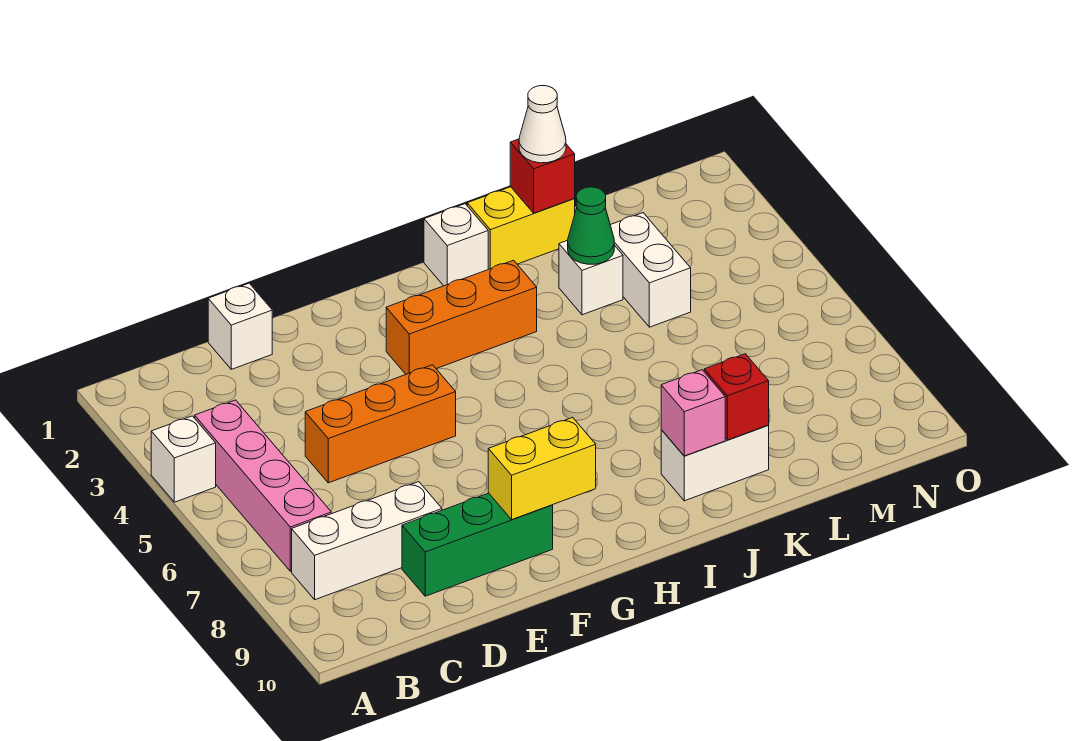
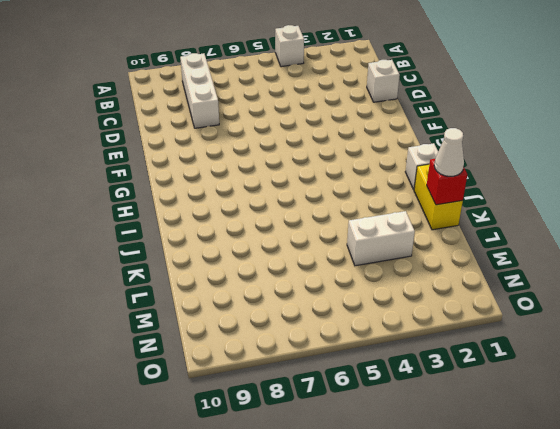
none -> pink 1x4 brick [195,400,331,571]
none -> orange 1x3 brick [305,365,456,483]
none -> green 1x3 brick [402,493,553,596]

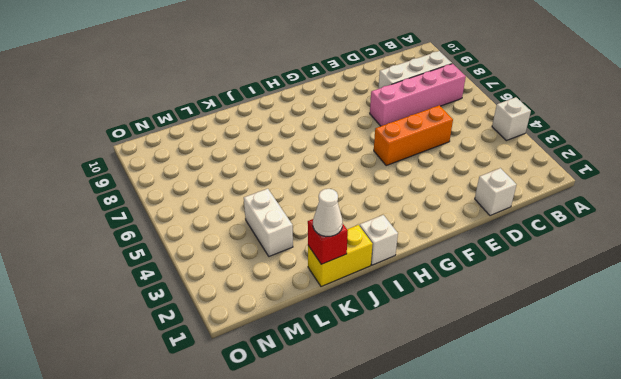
pink 1x4 brick [370,64,466,126] -> pink 1x4 brick turned to [195,400,331,571]
none -> green 1x3 brick [402,493,553,596]
none -> orange 1x3 brick [386,260,537,374]
none -> white 1x2 brick [661,425,769,501]

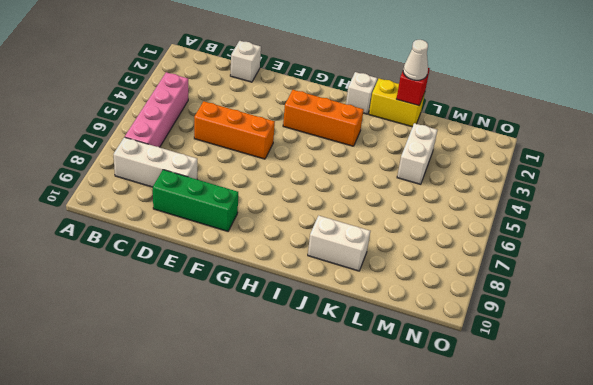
none -> white 1x1 brick [151,416,216,502]
none -> white 1x1 brick [559,240,623,315]
none -> yellow 1x2 brick [488,417,596,519]

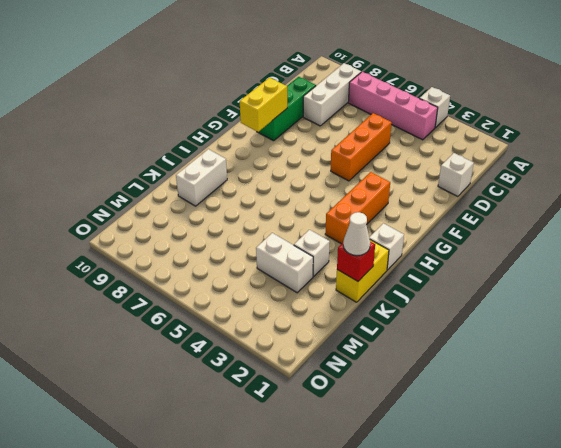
none -> pink 1x1 brick [661,370,725,456]
none -> green 1x1 cone [568,187,614,264]
none -> red 1x1 brick [704,354,769,440]

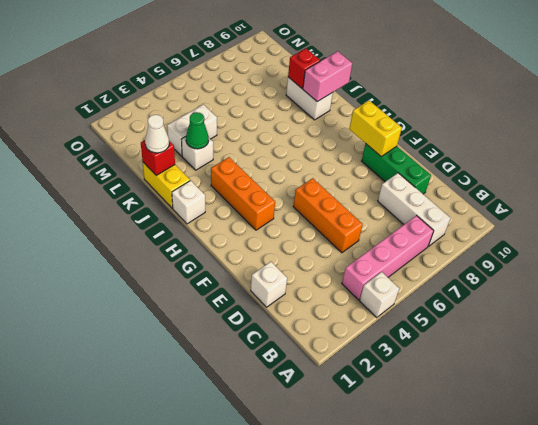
pink 1x2 brick [303,51,352,102] -> pink 1x1 brick [661,370,725,456]

